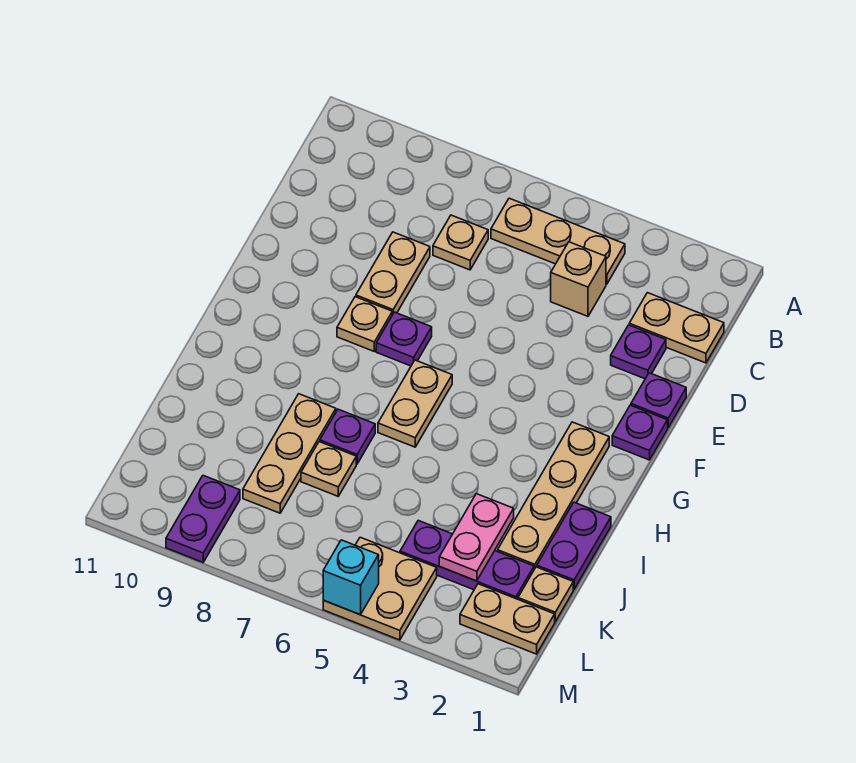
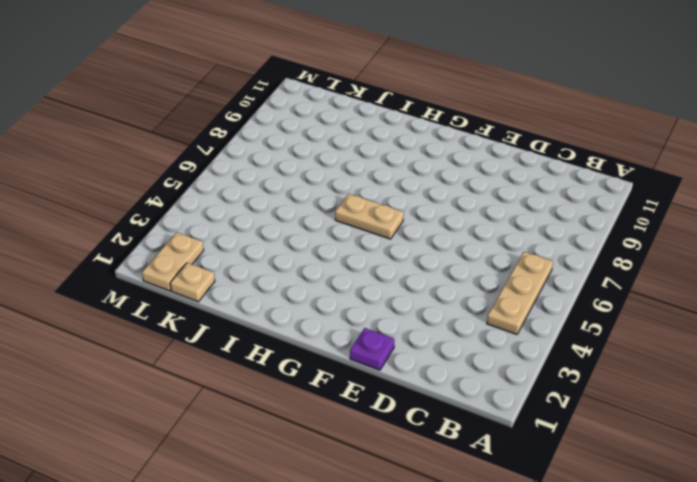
none -> tan 1x2 plate [629,293,724,363]
none -> tan 1x1 brick [551,242,606,316]
none -> tan 1x1 plate [433,215,488,270]

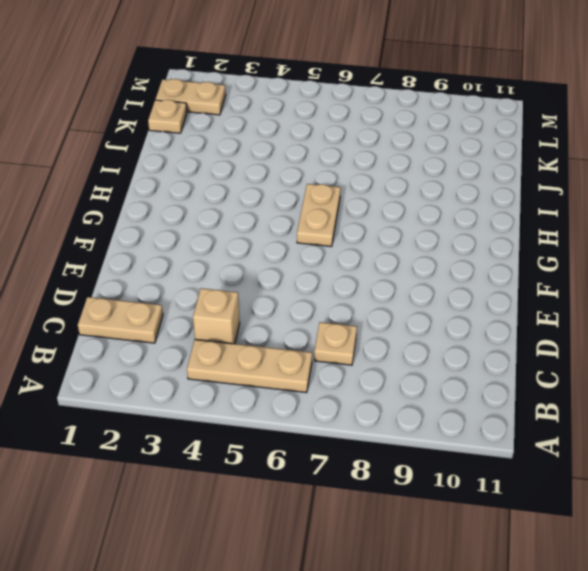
none -> purple 1x1 plate [611,325,666,379]
none -> tan 1x2 plate [356,232,430,315]
none -> purple 1x1 plate [631,373,686,427]

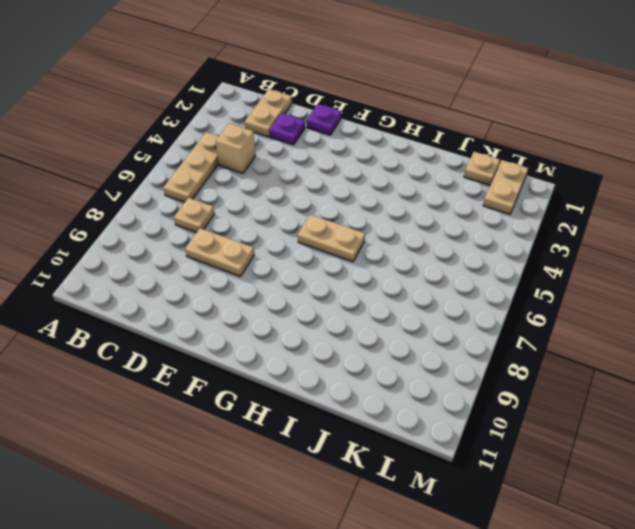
none -> purple 1x1 plate [612,405,668,460]
none -> purple 1x1 plate [376,312,432,366]
none -> tan 1x1 plate [337,297,392,351]

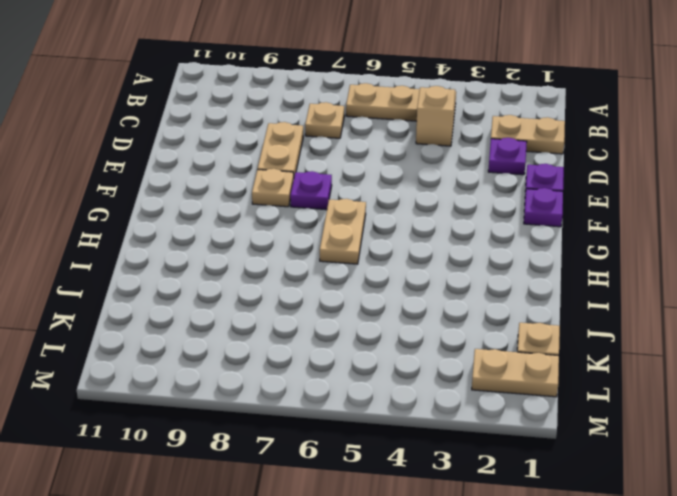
none -> tan 1x4 plate [498,422,609,569]
none -> purple 1x2 plate [537,502,611,589]
none -> purple 1x1 plate [320,409,375,464]

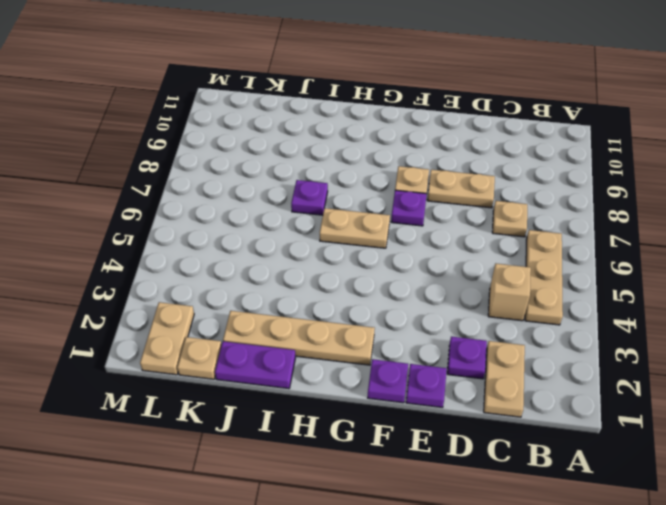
none -> tan 1x3 plate [243,394,336,513]
none -> tan 1x1 plate [301,442,356,496]
none -> purple 1x3 plate [400,520,534,599]

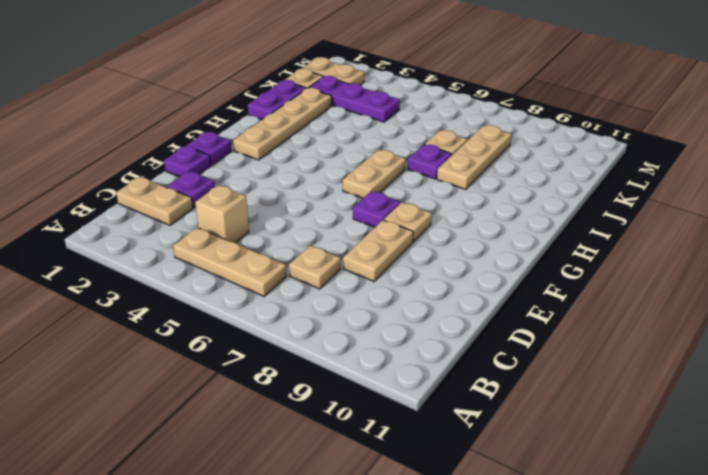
none -> tan 2x2 plate [323,537,437,640]
none -> purple 1x2 plate [166,475,240,562]
none -> pink 1x2 plate [439,494,514,581]

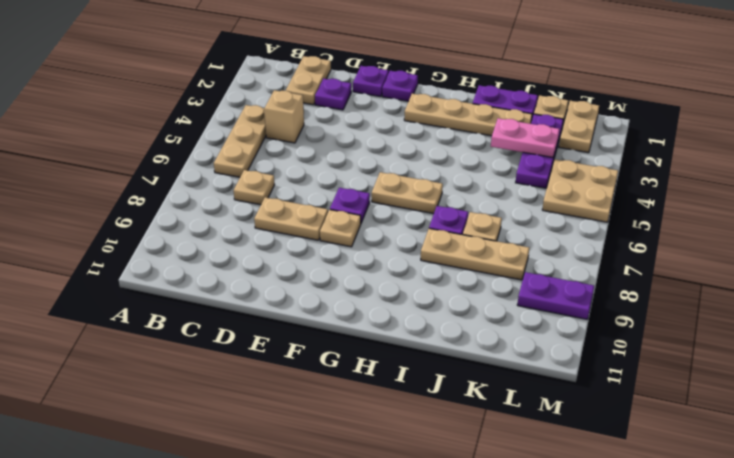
none -> cyan 1x1 brick [323,540,379,615]

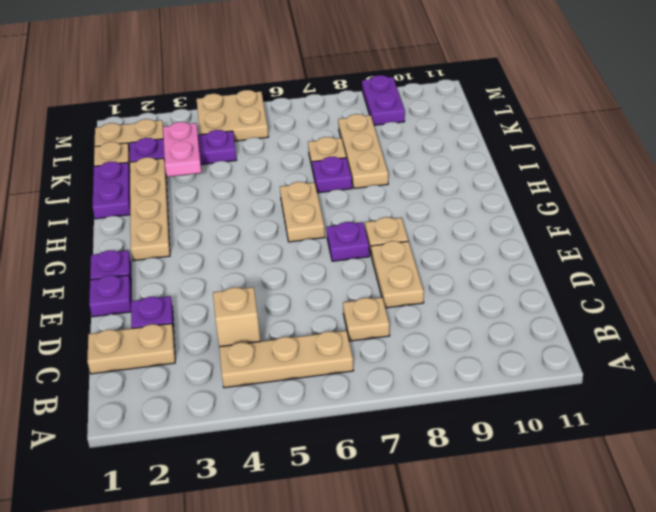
none -> cyan 1x1 brick [323,540,379,615]

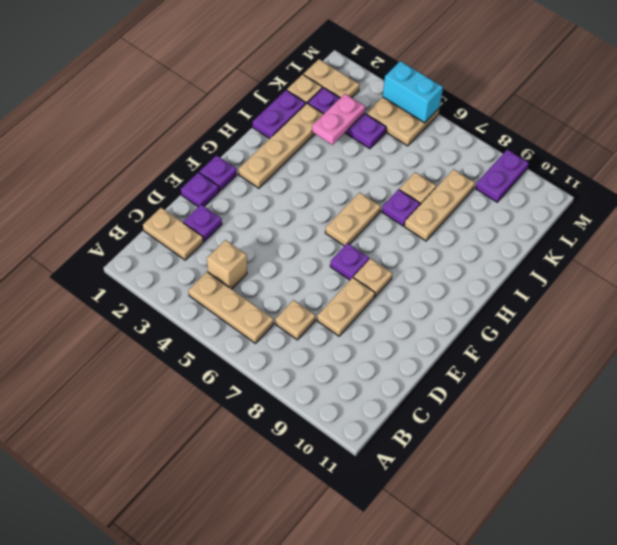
cyan 1x2 brick [383,61,443,123] -> cyan 1x1 brick [323,540,379,615]

